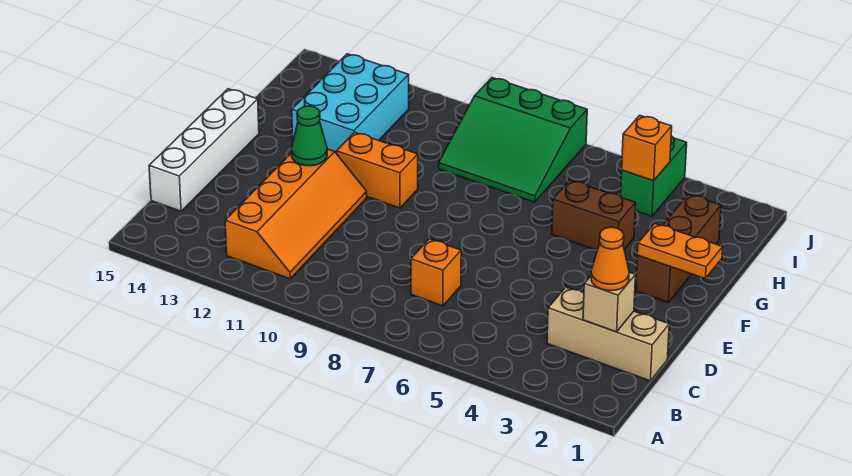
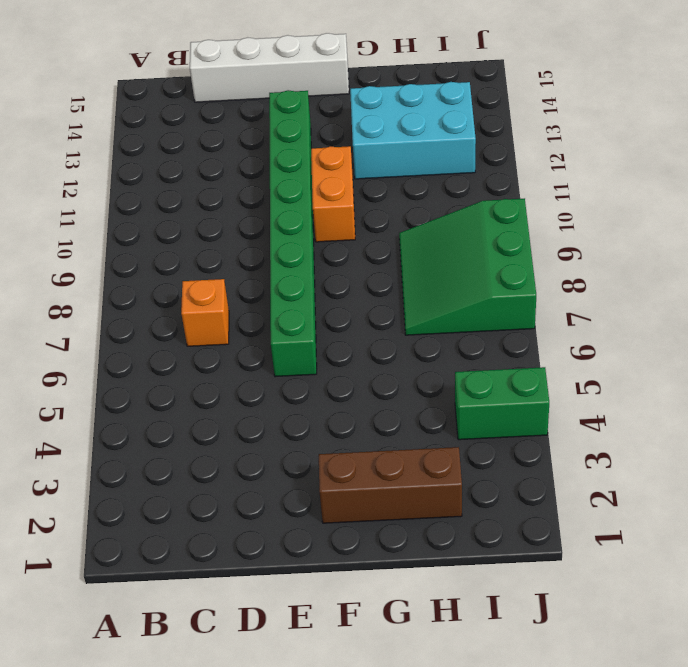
green 1x8 brick [269,90,317,377] -> orange 2x4 slope [225,149,367,279]
none -> tan 1x3 brick [547,287,669,381]
none -> brown 1x2 brick [552,180,636,250]
none -> tan 1x1 brick [583,272,636,332]

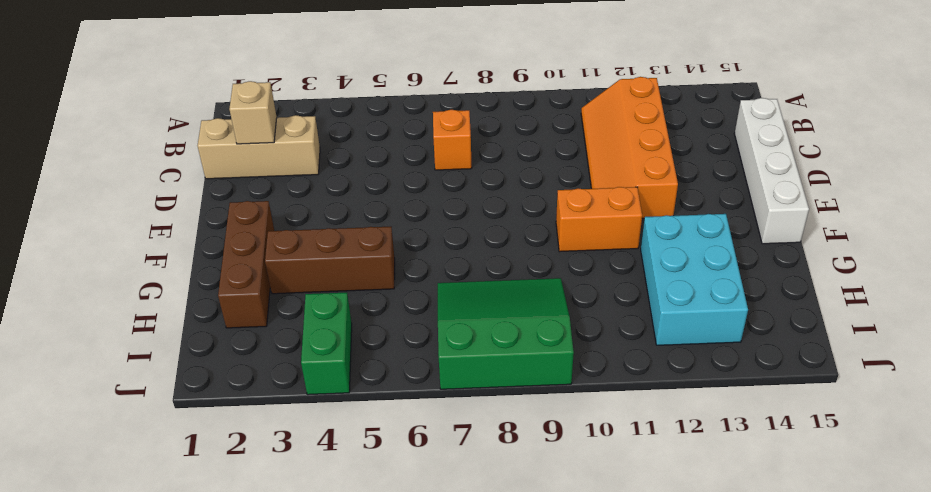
brown 1x3 brick [265,227,395,294] -> brown 1x2 brick [552,180,636,250]
none -> green 1x1 cone [292,106,327,166]
none -> orange 1x2 plate [637,223,723,278]
none -> orange 1x1 brick [622,115,672,181]

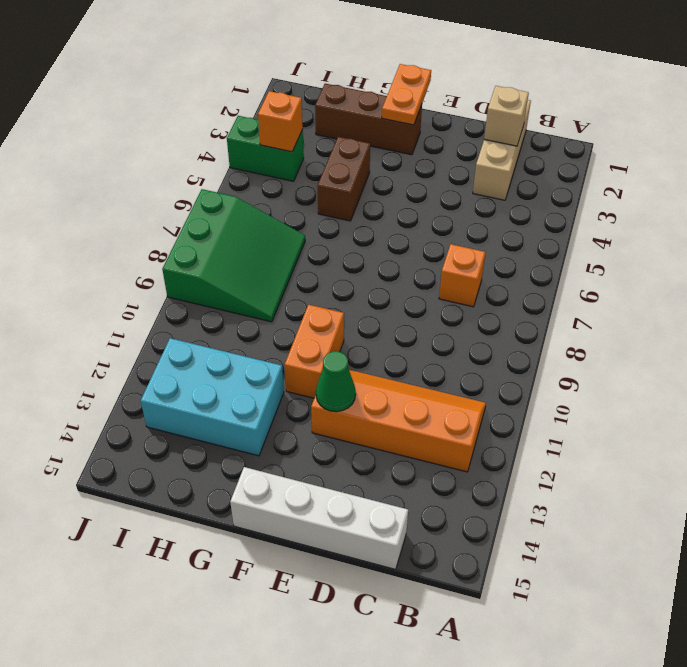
none -> orange 1x1 cone [591,227,629,291]

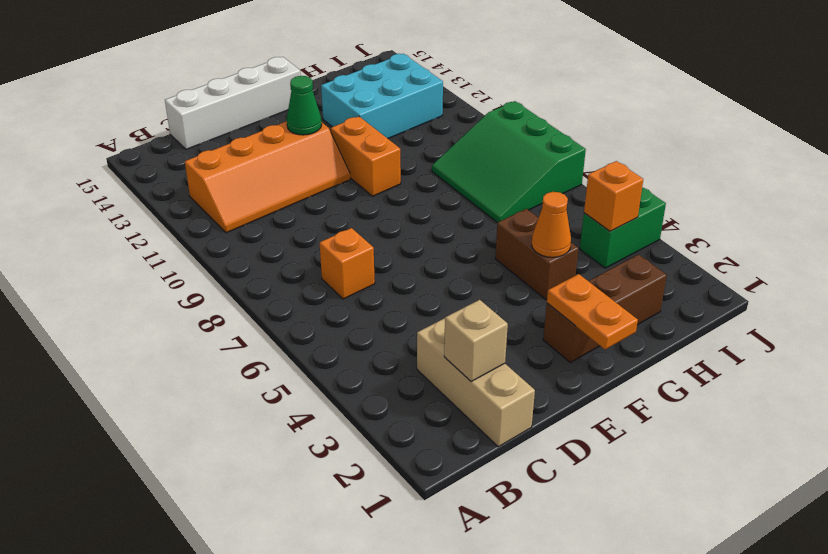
orange 1x1 cone [532,192,571,257] -> orange 1x1 cone moved to [591,227,629,291]

